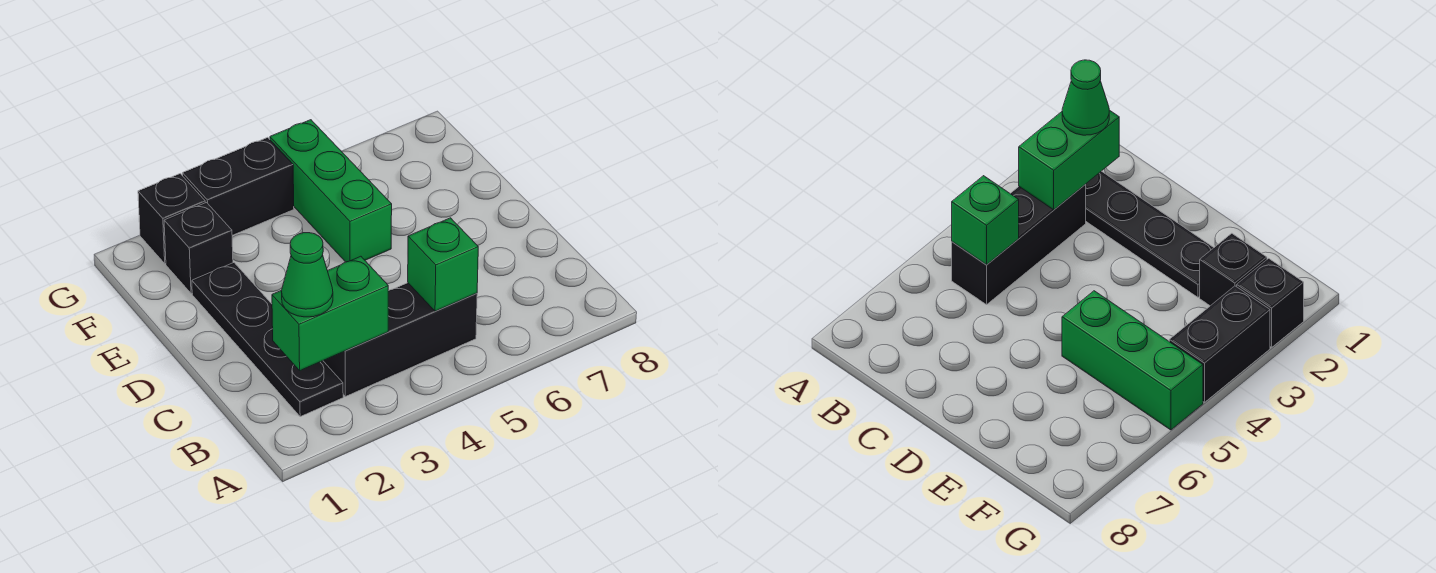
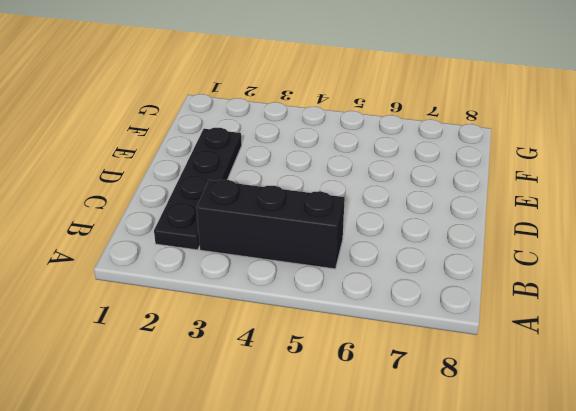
none -> green 1x3 brick [270,120,392,262]
none -> black 1x1 brick [164,203,233,293]

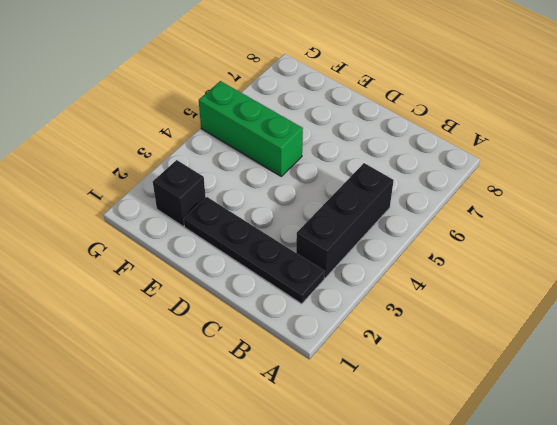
none -> black 1x1 brick [138,174,205,264]
none -> black 1x2 brick [182,137,294,235]

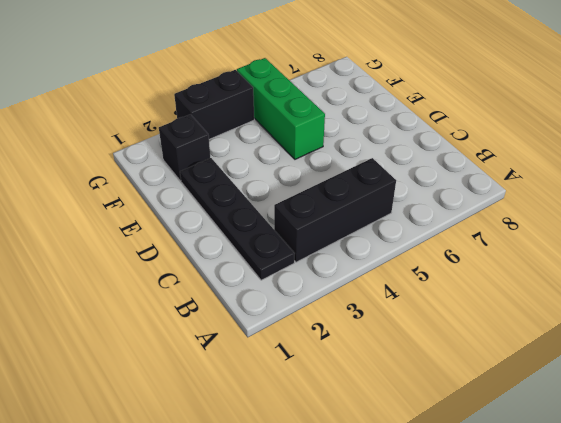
none -> black 1x1 brick [138,174,205,264]
none -> green 1x2 brick [272,256,388,370]

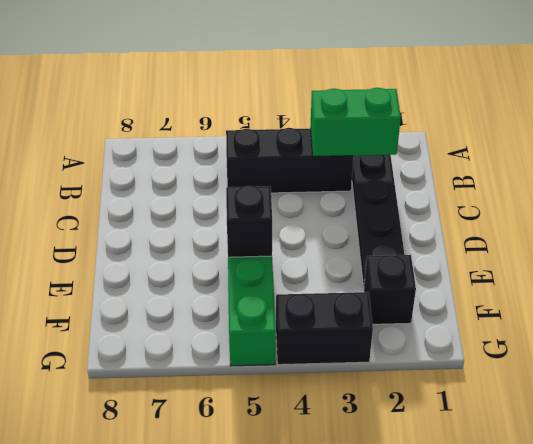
black 1x1 brick [226,186,272,257] -> black 1x1 brick moved to [138,174,205,264]
none -> green 1x1 brick [408,218,478,311]
none -> green 1x1 cone [282,233,333,317]

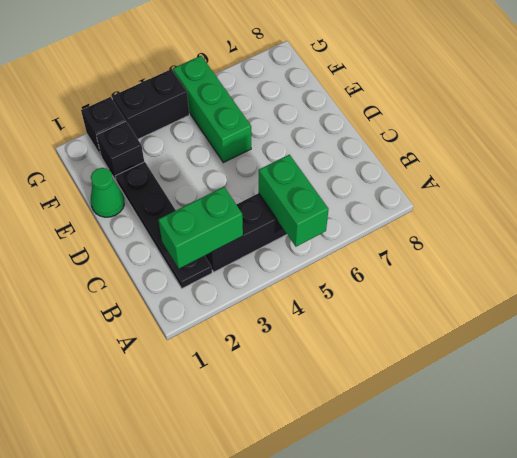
green 1x2 brick [259,155,329,247] -> green 1x1 brick [408,218,478,311]
green 1x1 cone [91,168,124,217] -> green 1x1 cone moved to [282,233,333,317]

